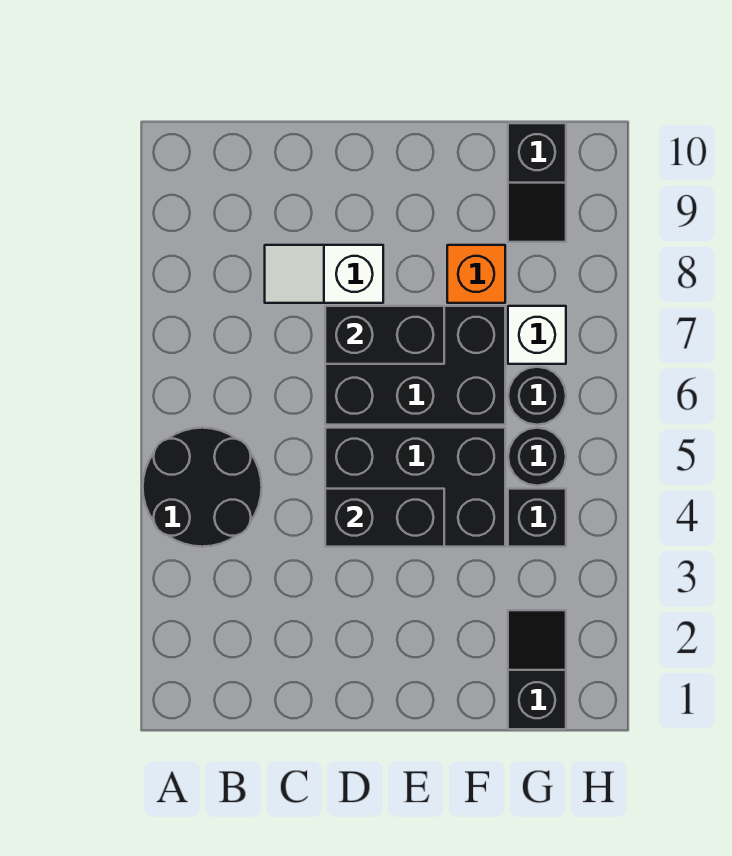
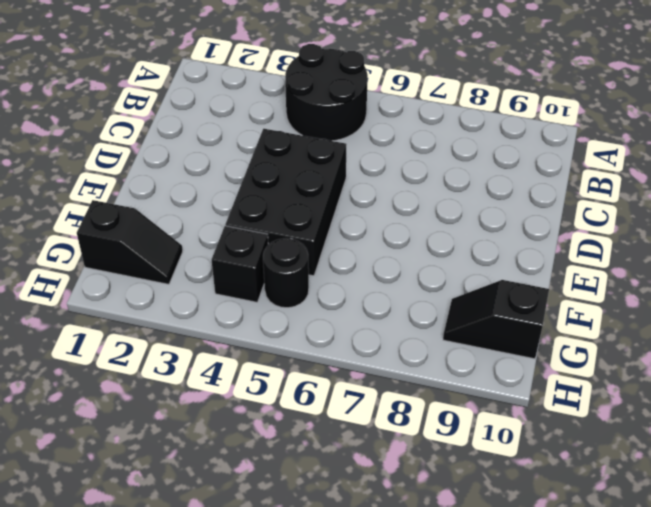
none -> white 1x2 slope [265,245,383,303]
none -> black 2x3 brick [325,306,505,425]
none -> orange 1x1 brick [447,245,505,303]

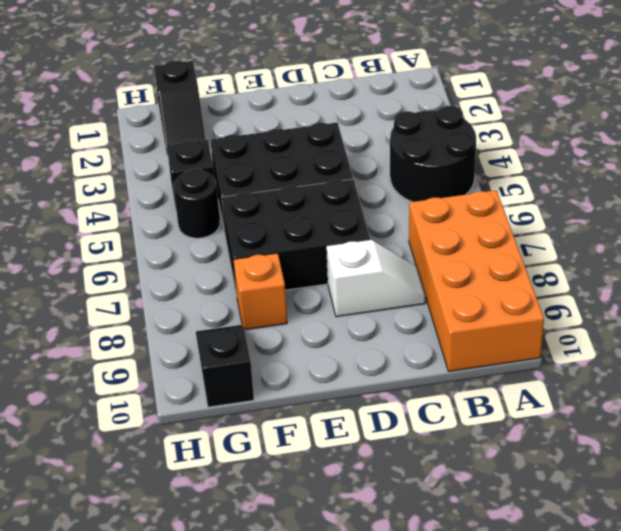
orange 2x4 brick [409,190,544,371] -> none
none -> black 1x1 round brick [508,367,566,425]
none -> white 1x1 brick [508,306,566,364]
none -> black 1x2 brick [325,489,444,547]

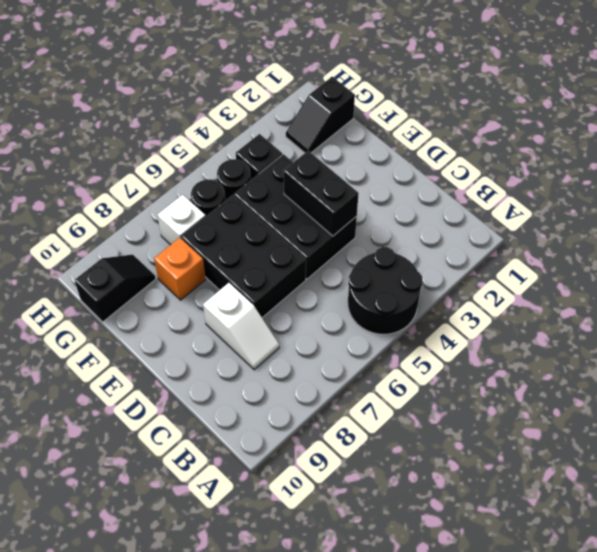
none -> black 1x2 brick [325,306,444,364]

